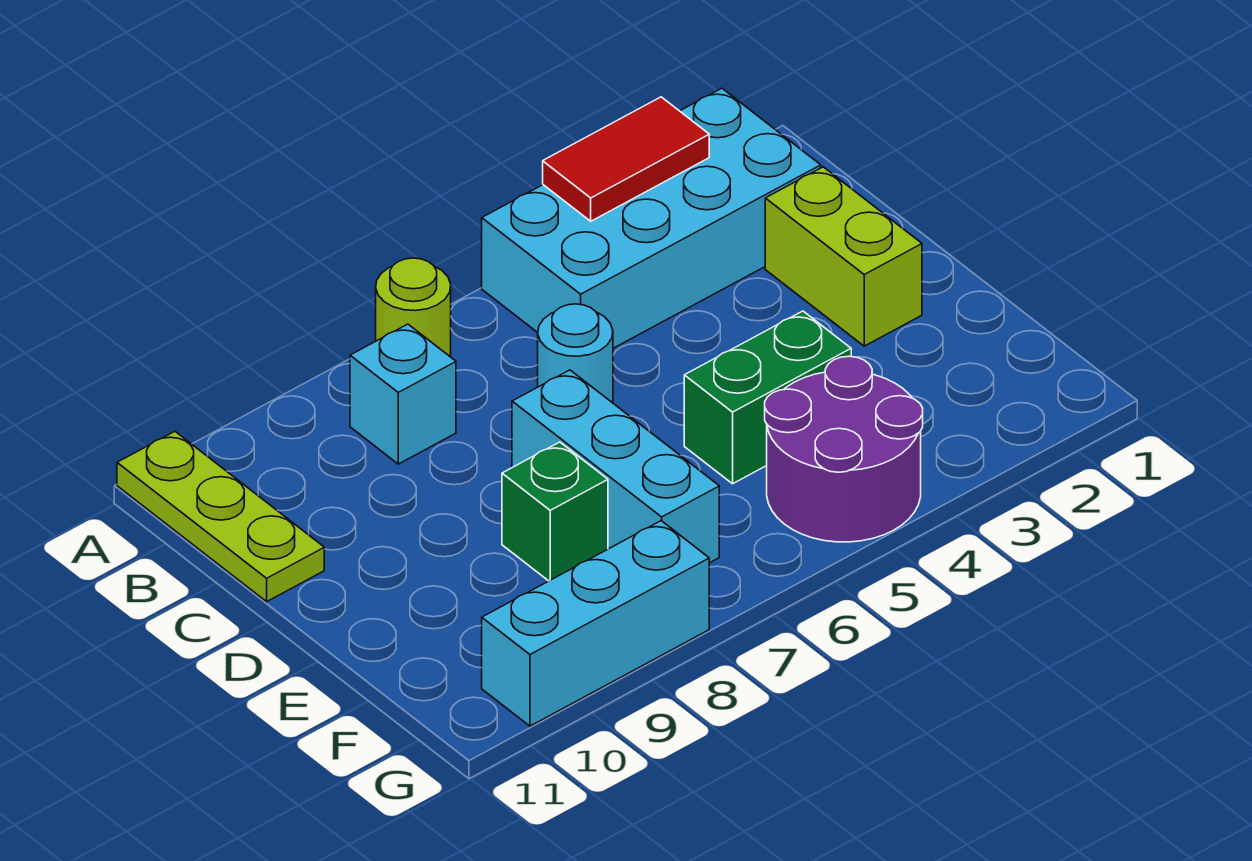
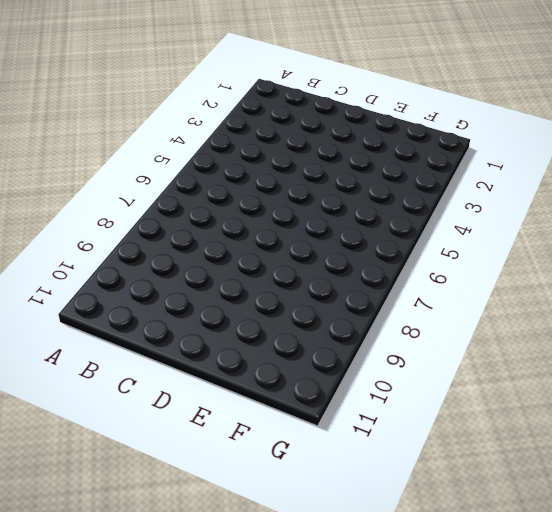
none -> cyan 2x4 brick [482,88,821,348]
none -> lime 1x1 round brick [376,258,451,357]
none -> lime 1x3 plate [117,431,324,602]

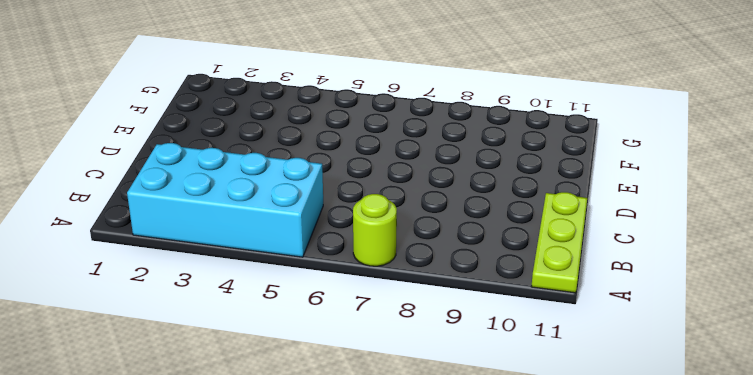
none -> cyan 1x1 brick [350,324,456,464]
none -> lime 1x2 brick [765,167,922,346]
none -> cyan 1x1 round brick [538,304,613,403]

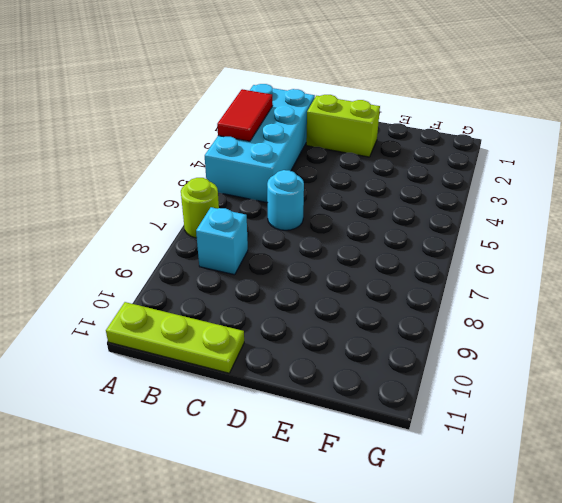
none -> cyan 1x3 brick [512,370,719,563]
none -> green 1x2 brick [684,311,851,484]
none -> green 1x1 brick [502,442,608,581]

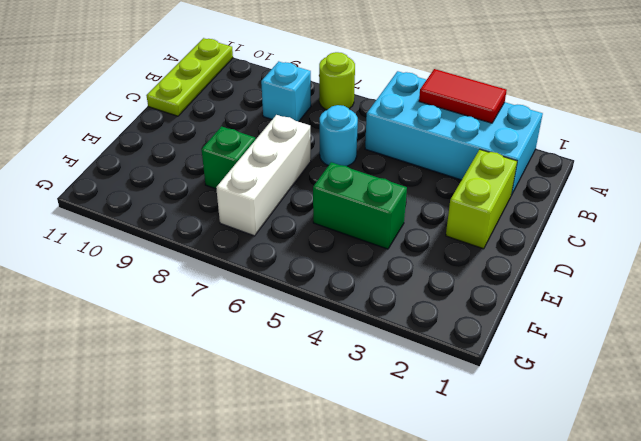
white 1x3 brick [216,115,311,236] -> cyan 1x3 brick [512,370,719,563]
none -> purple 2x2 round brick [765,356,923,542]
none -> cyan 1x3 brick [482,521,709,726]

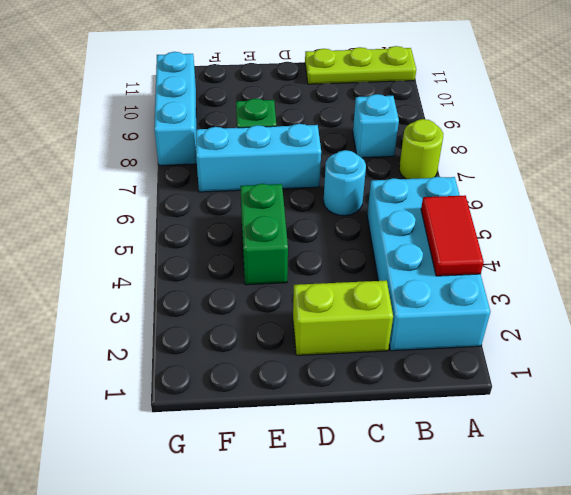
none -> purple 2x2 round brick [765,356,923,542]

